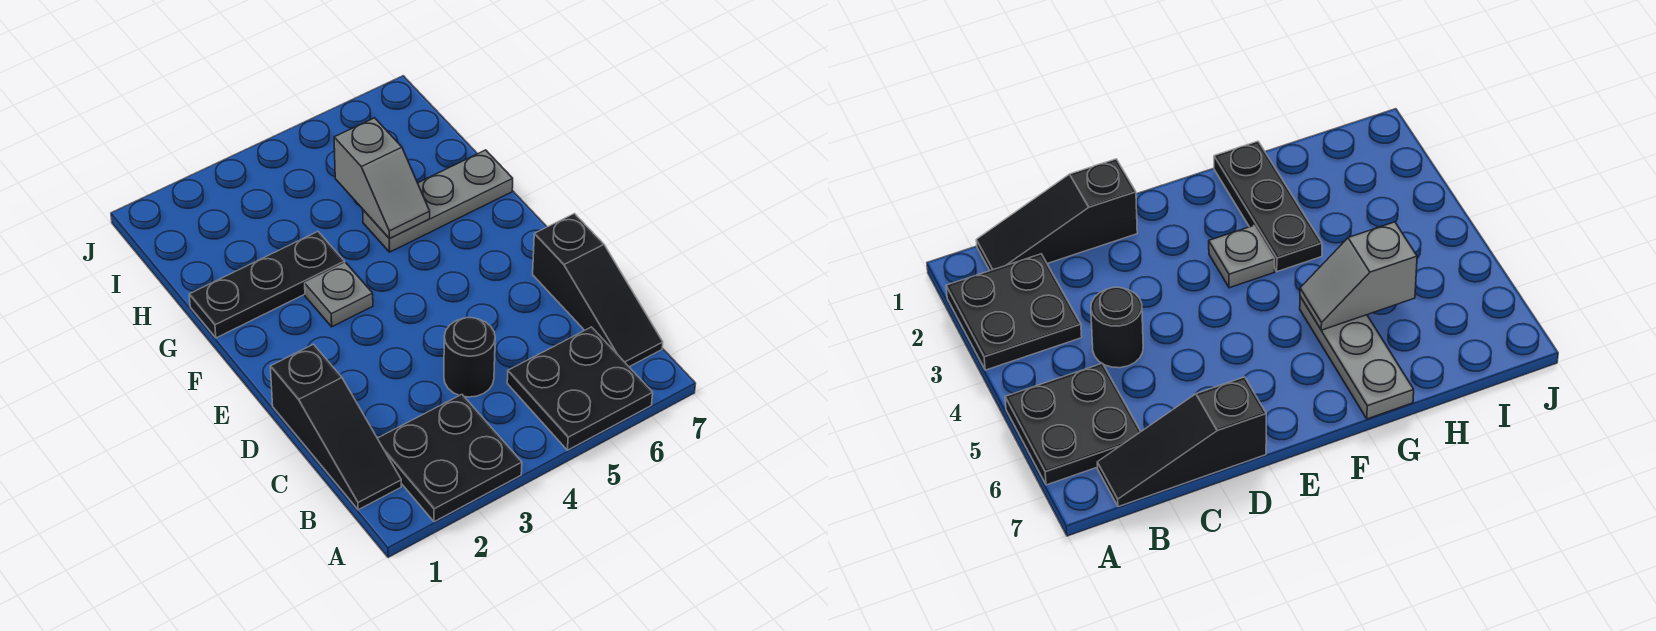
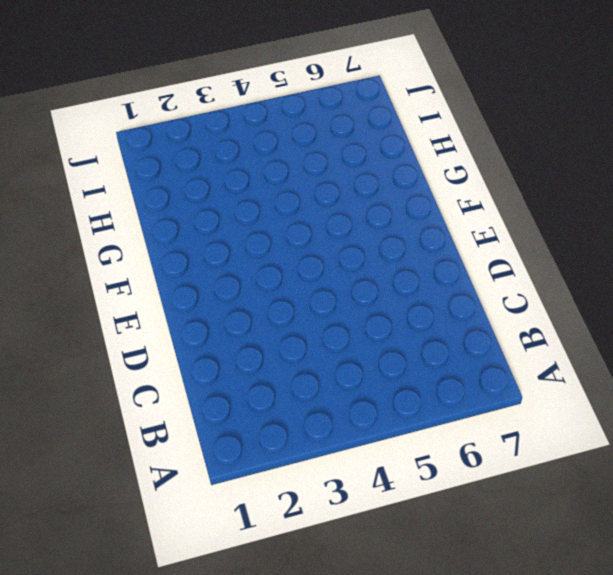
none -> black 2x2 plate [377,394,522,522]
none -> black 2x2 plate [507,327,653,450]

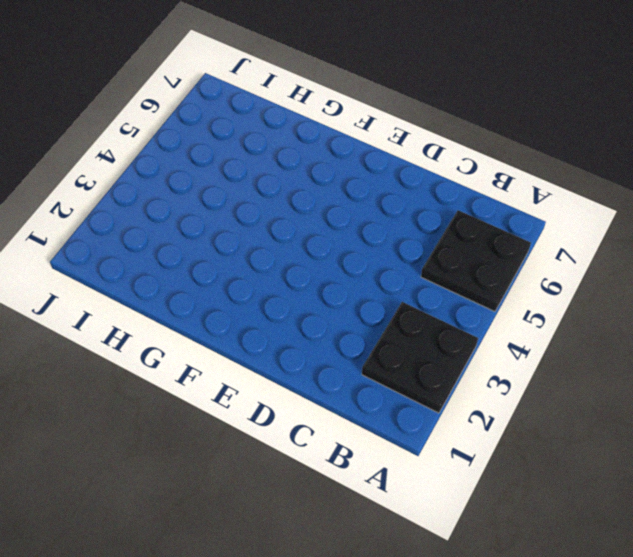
none -> black 1x3 slope [270,344,401,510]
none -> black 1x3 slope [533,214,663,367]

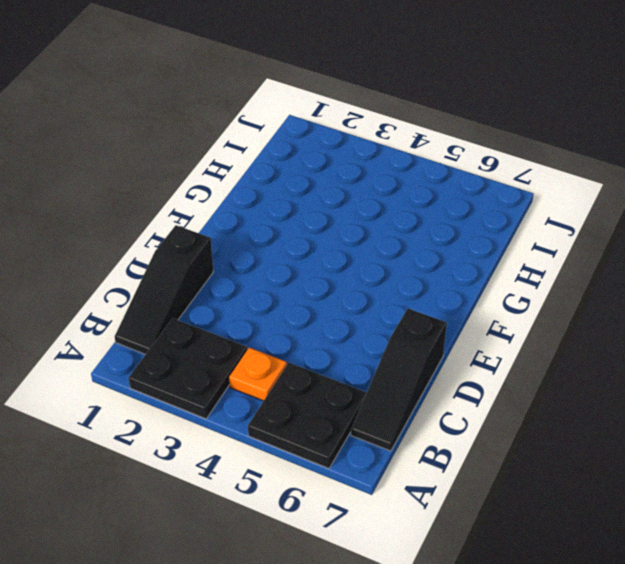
orange 1x1 plate [229,348,287,401] -> none
none -> black 1x1 round brick [444,318,495,397]
none -> grey 1x1 plate [305,263,373,327]

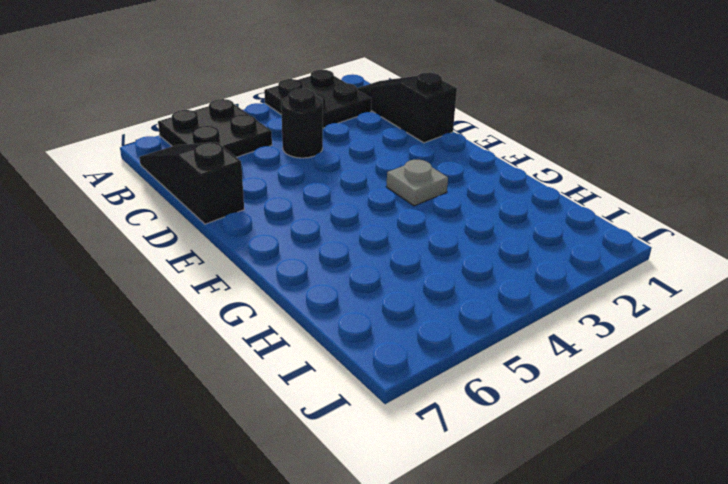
none -> black 1x3 plate [189,232,345,338]
none -> grey 1x3 plate [363,150,513,252]

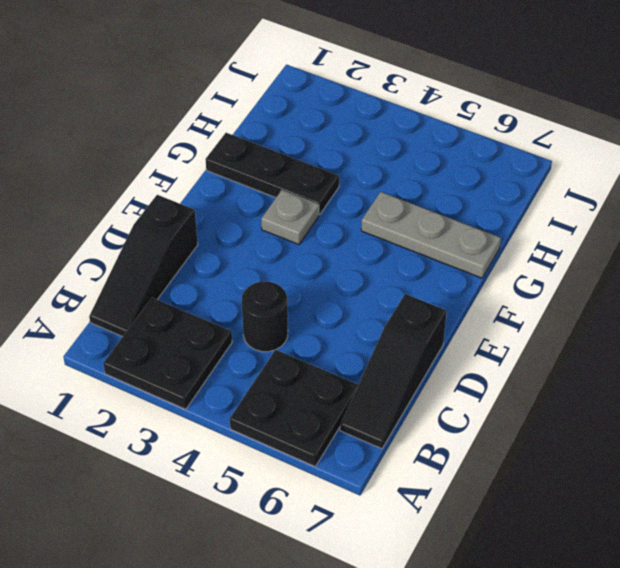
none -> grey 1x2 slope [334,118,430,238]

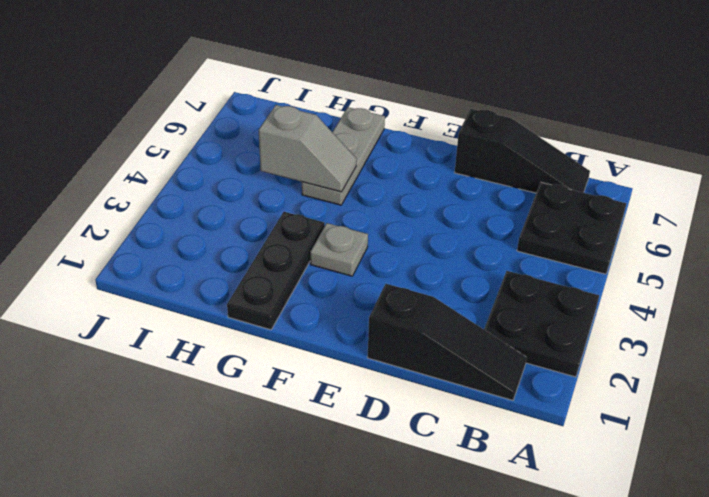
none -> black 1x1 round brick [444,318,495,397]

